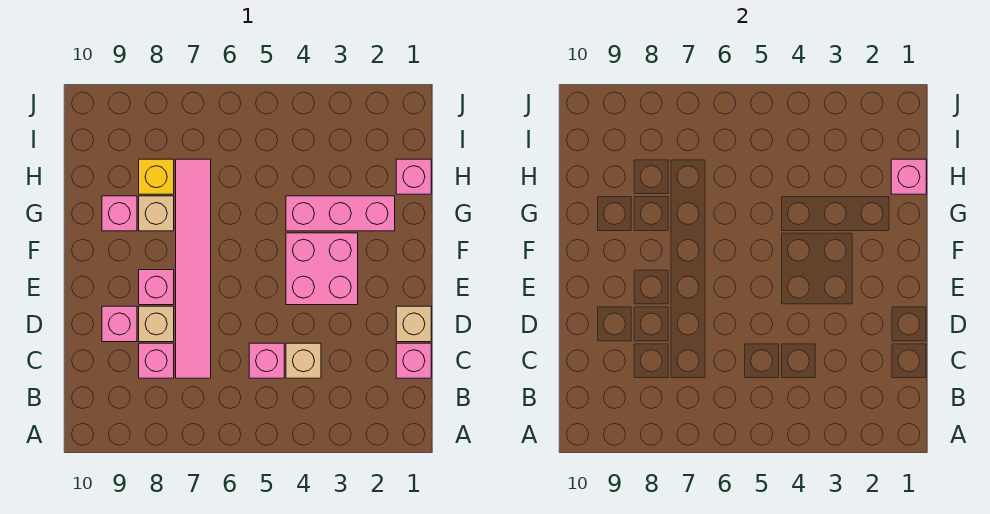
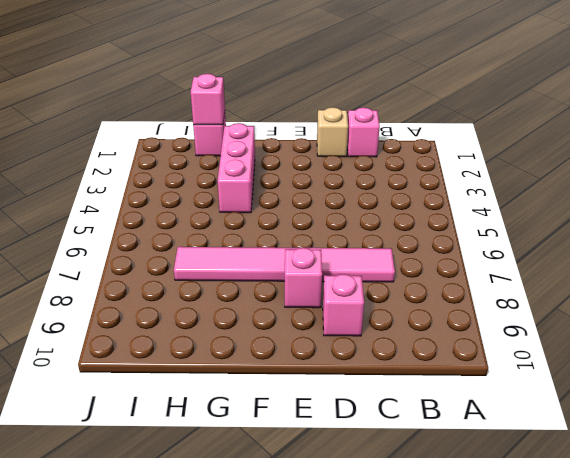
none -> tan 1x1 brick [286,343,321,378]
none -> pink 1x1 brick [249,343,284,378]
none -> pink 1x1 brick [139,343,174,378]

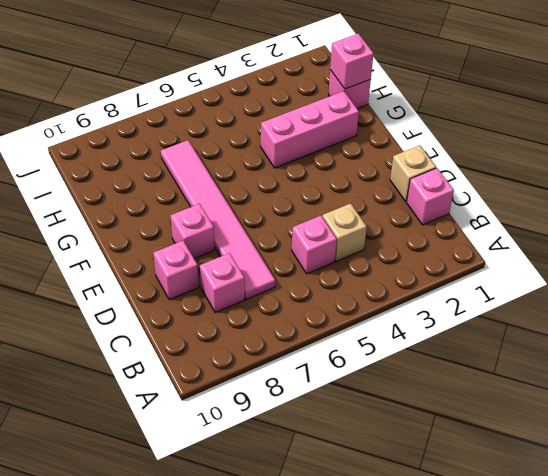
none -> tan 1x1 brick [139,306,174,342]
none -> pink 2x2 brick [286,233,358,305]
none -> tan 1x1 brick [139,196,174,231]

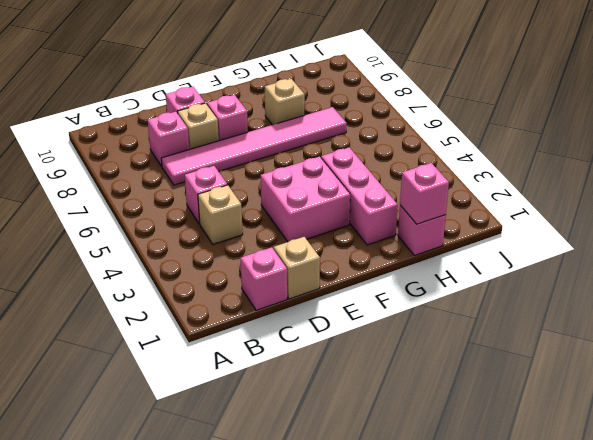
none -> pink 1x1 brick [102,196,137,231]
none -> yellow 1x1 brick [139,159,174,194]

